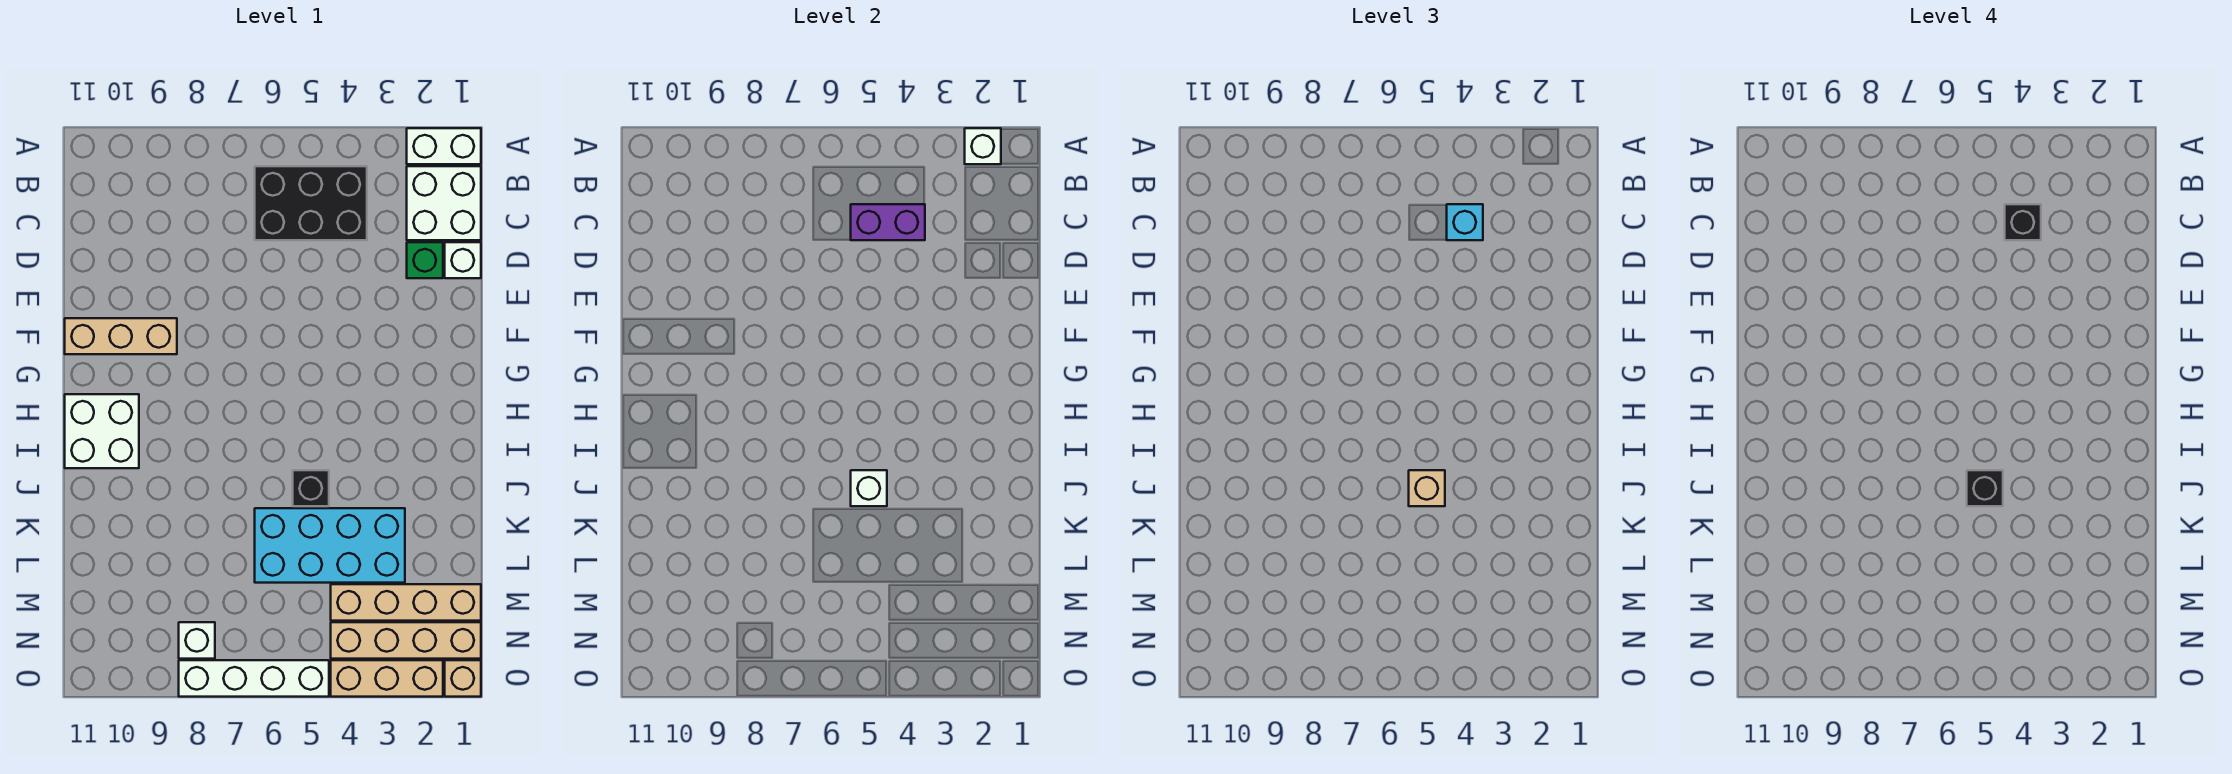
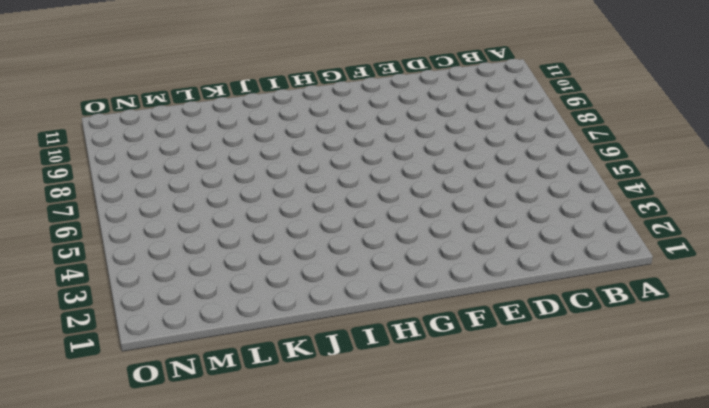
none -> white 1x2 brick [407,128,481,164]
none -> white 2x2 brick [407,166,481,240]
none -> black 2x3 brick [255,166,367,240]

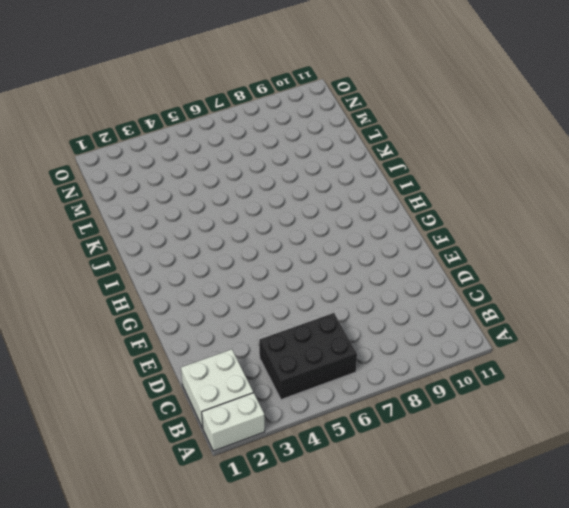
none -> white 1x1 brick [445,242,481,278]
none -> green 1x1 brick [407,242,443,278]
none -> tan 1x3 brick [65,318,177,354]

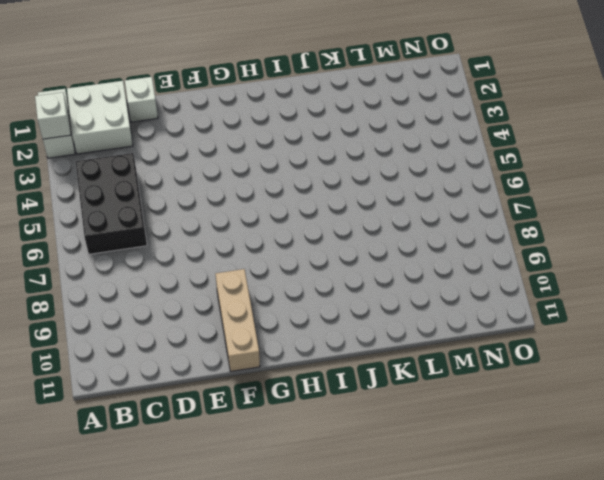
none -> green 1x1 brick [407,242,443,278]
none -> white 2x2 brick [65,394,139,468]
none -> black 1x1 brick [293,470,329,506]

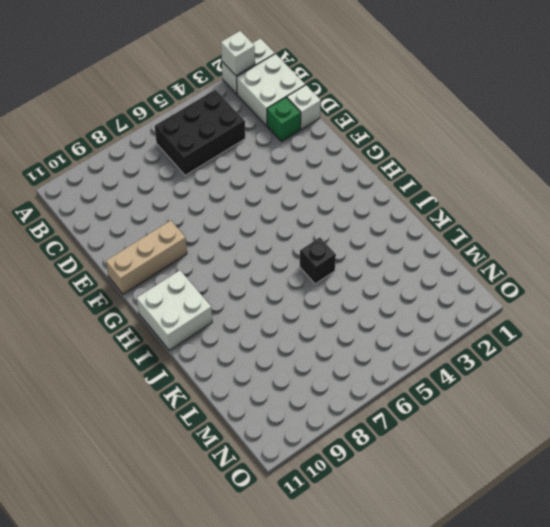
none -> cyan 2x4 brick [255,508,405,583]
none -> tan 1x4 brick [331,584,481,621]
none -> tan 1x4 brick [331,622,481,659]

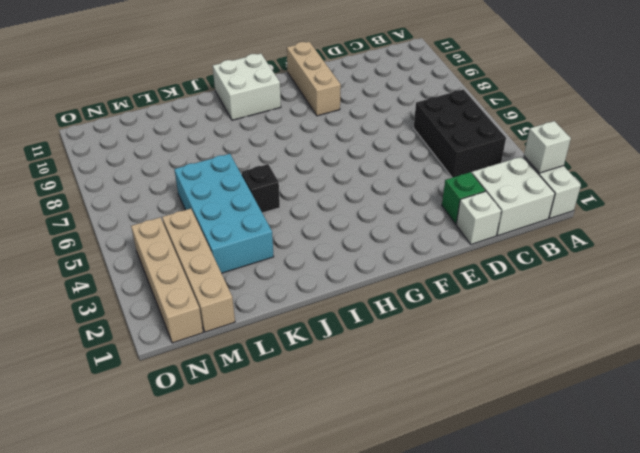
none -> white 1x1 brick [179,622,215,659]
none -> tan 1x1 brick [445,660,481,697]
none -> tan 1x3 brick [331,660,443,697]

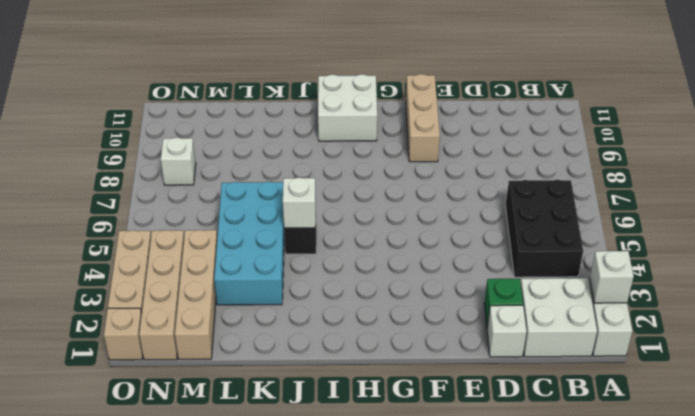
none -> white 1x4 brick [179,660,329,697]
none -> purple 1x2 brick [851,204,925,240]
none -> cyan 1x1 brick [1447,204,1483,240]

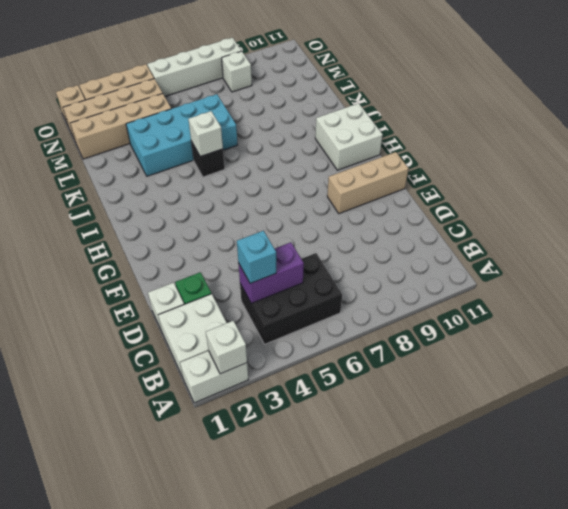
none -> tan 1x1 brick [1409,470,1445,506]
none -> black 1x1 brick [2005,204,2041,240]
none -> black 1x1 brick [1967,470,2003,506]

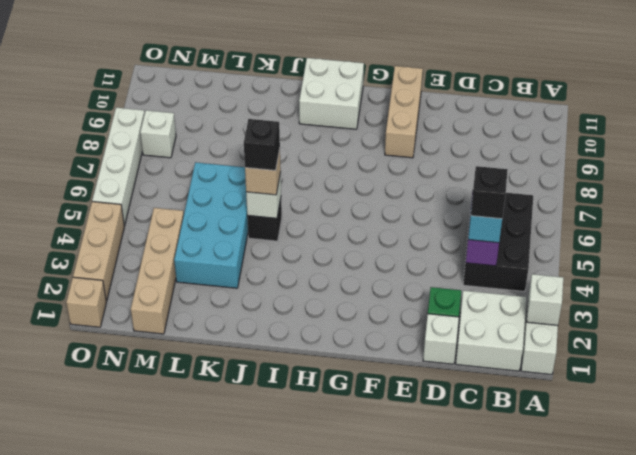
none -> tan 1x4 brick [331,622,481,659]

